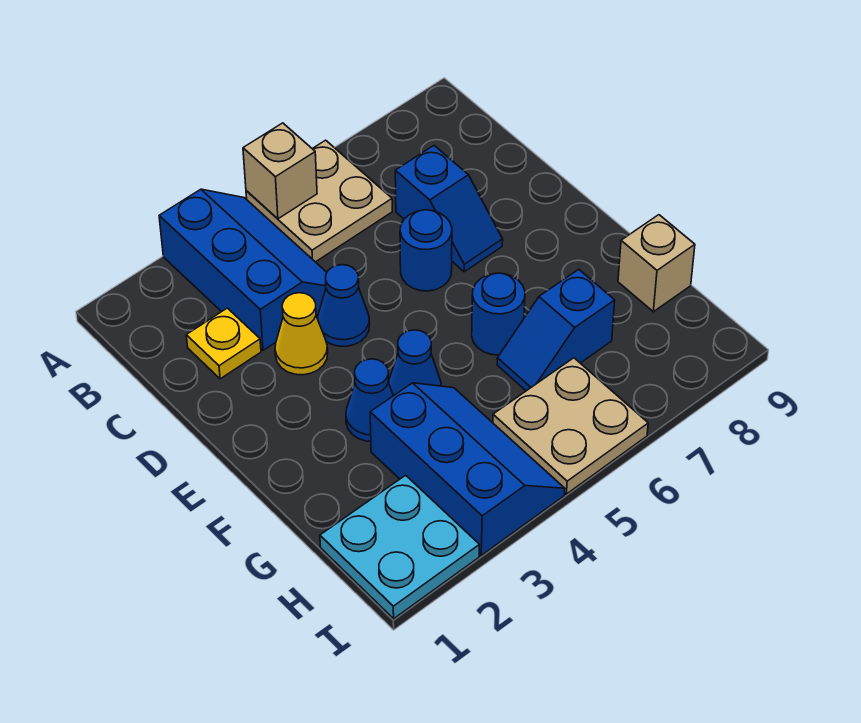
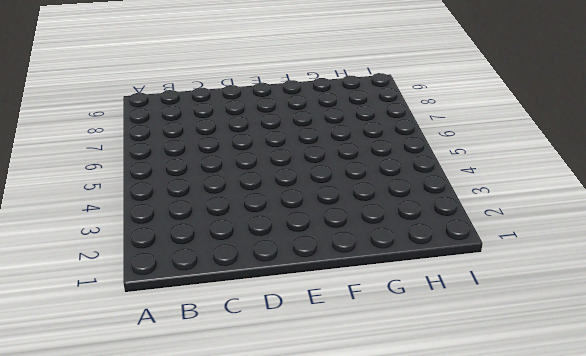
none -> blue 2x3 slope [159,189,327,350]
none -> tan 2x2 plate [246,140,392,262]
none -> yellow 1x1 plate [186,308,261,379]

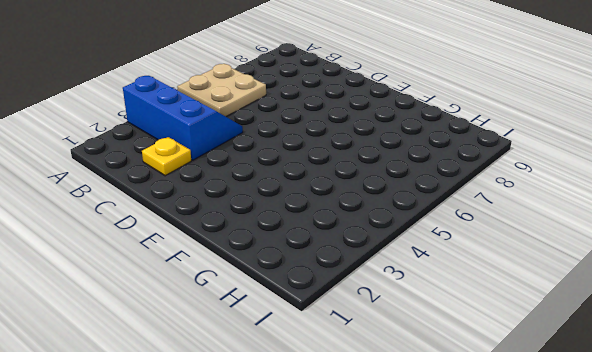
none -> blue 1x2 slope [395,146,503,272]
none -> yellow 1x1 cone [275,293,328,375]
none -> blue 1x1 cone [318,265,370,347]

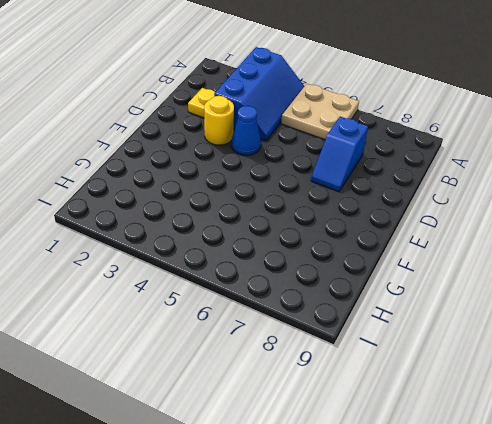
yellow 1x1 round brick [204,96,234,145] -> yellow 1x1 cone [275,293,328,375]
none -> blue 1x1 round brick [400,210,452,291]
none -> blue 1x1 cone [346,359,393,441]
none -> blue 1x1 cone [389,330,441,396]

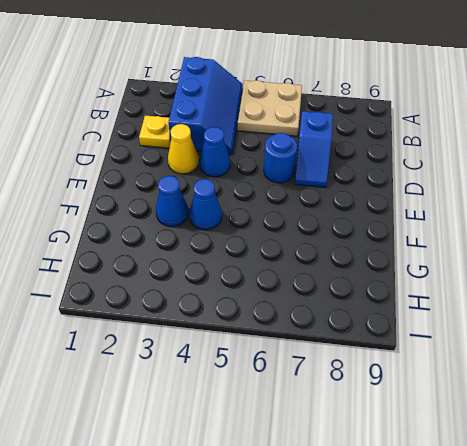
none -> blue 1x1 round brick [472,273,525,355]
none -> blue 2x3 slope [370,383,565,555]
none -> blue 1x2 slope [497,269,615,391]

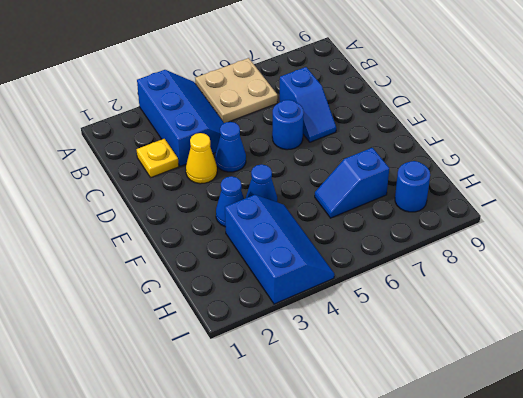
blue 1x1 round brick [395,161,430,212] -> blue 1x1 round brick moved to [472,273,525,355]
none -> tan 1x1 brick [618,215,695,312]
none -> cyan 2x2 plate [320,475,479,619]
none -> tan 2x2 plate [493,358,648,494]

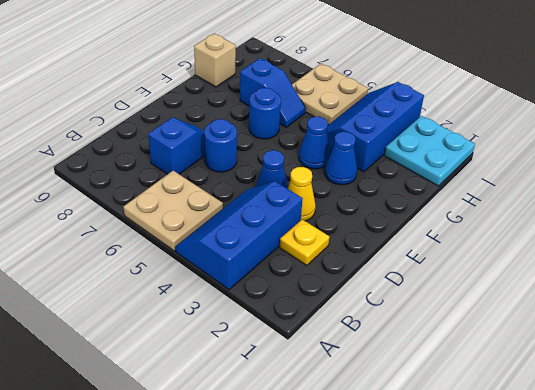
none -> tan 1x1 brick [243,123,317,219]

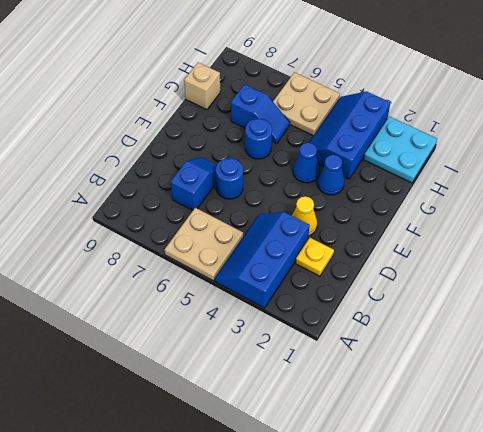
none -> blue 1x1 cone [318,265,370,347]
none -> tan 1x1 brick [243,123,317,219]

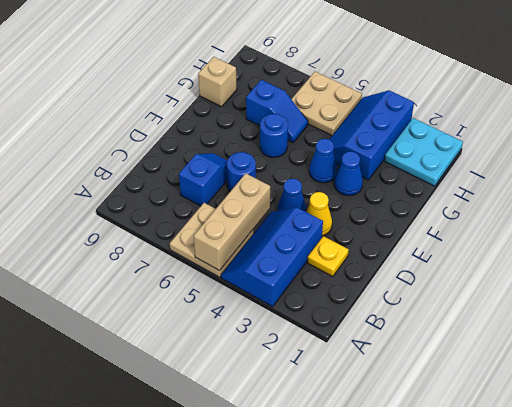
tan 1x3 brick [194,173,270,271] -> tan 1x1 brick [243,123,317,219]

